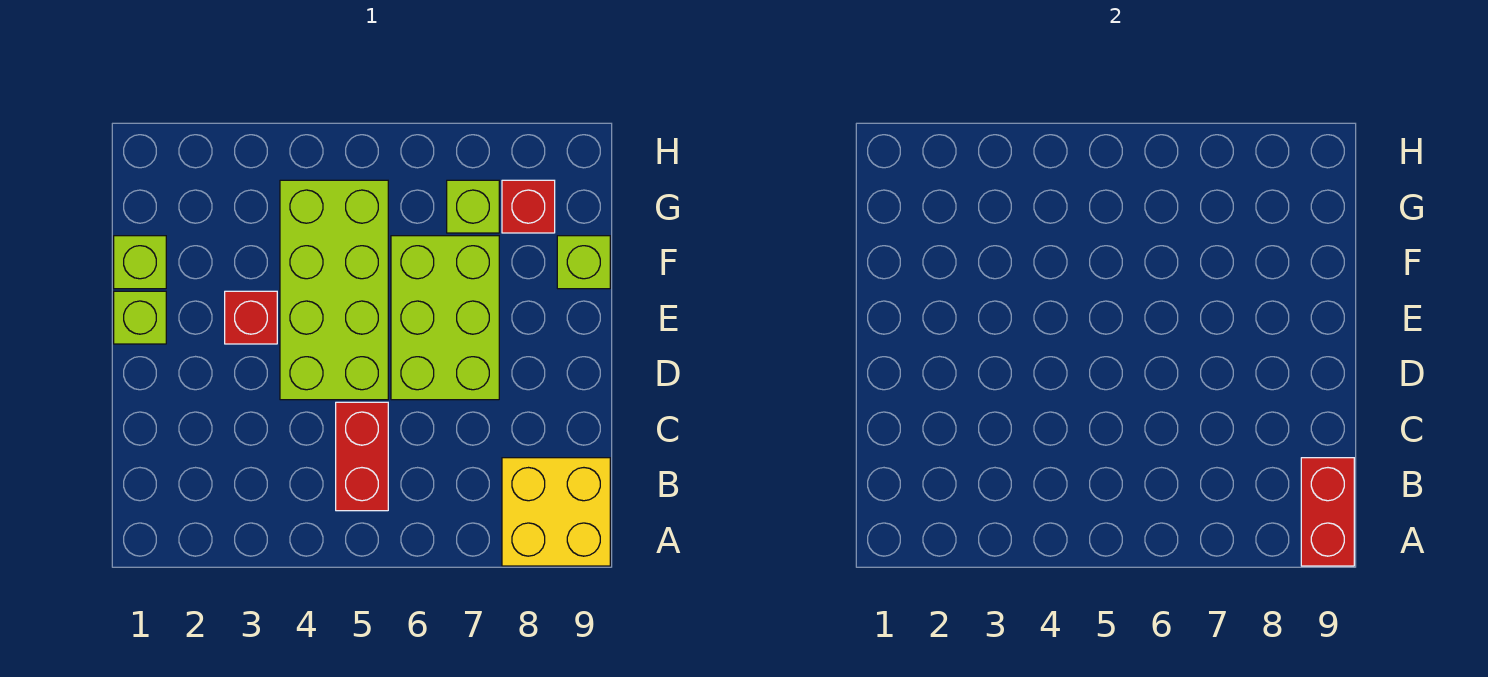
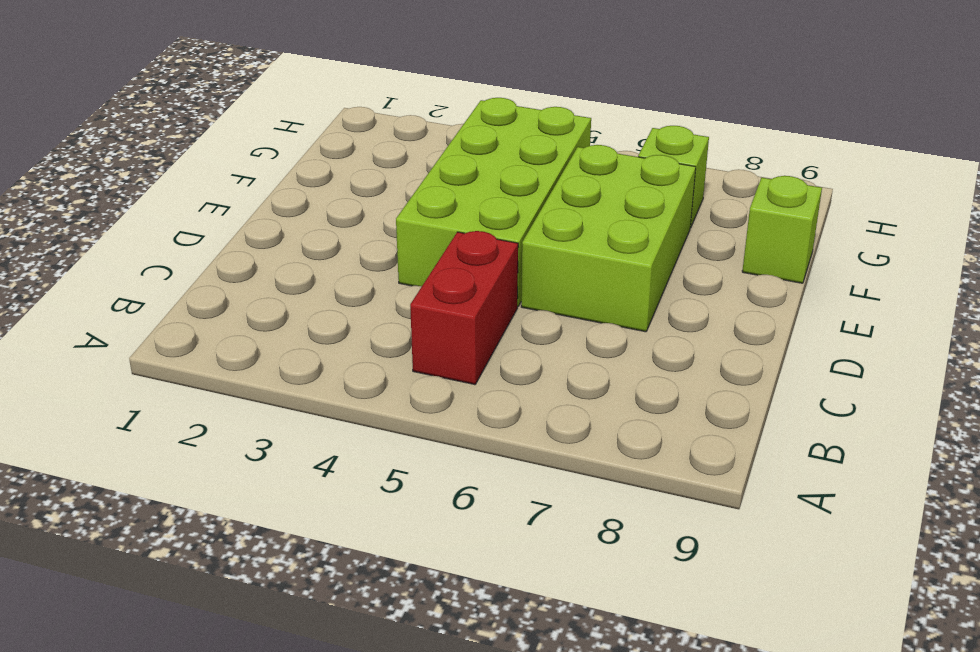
none -> yellow 2x2 brick [502,458,610,566]
none -> lime 1x1 brick [114,291,166,344]

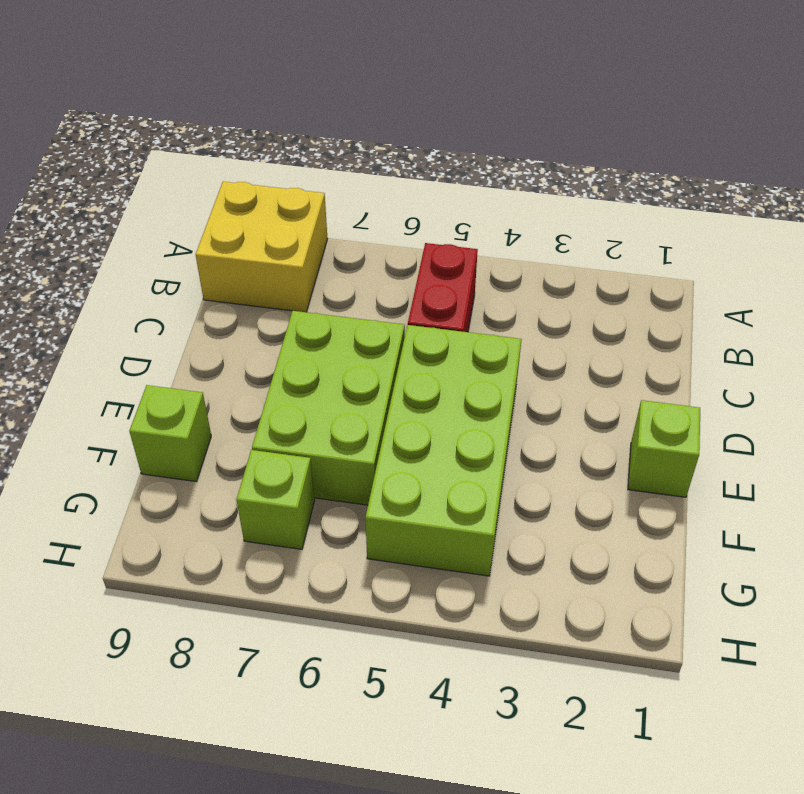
none -> red 1x1 brick [225,291,277,344]
none -> lime 1x1 brick [114,236,166,289]

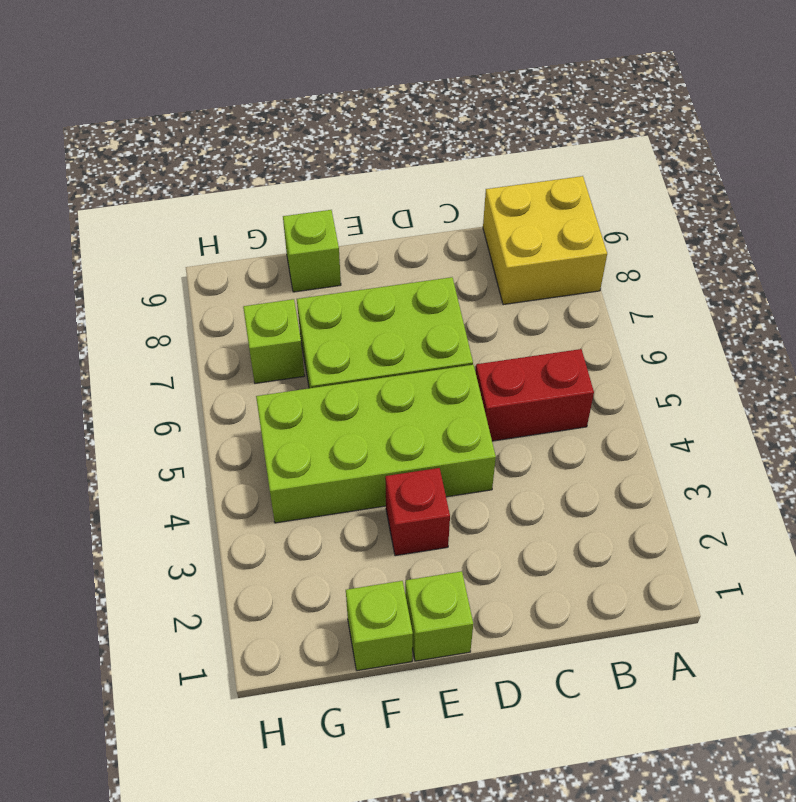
none -> red 1x1 brick [502,180,555,233]
none -> red 1x2 brick [1301,458,1354,566]

